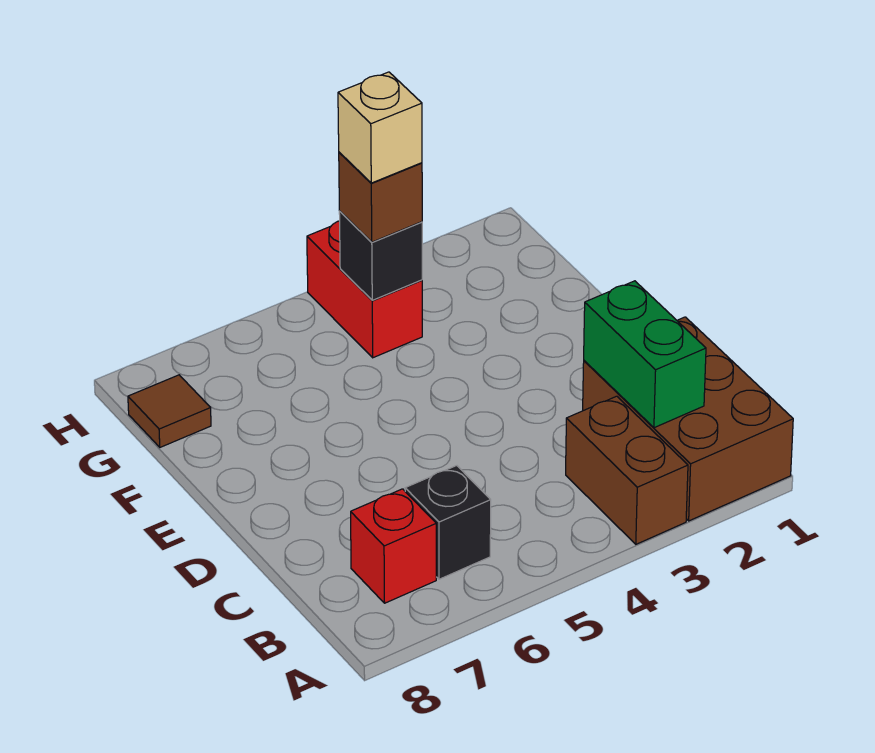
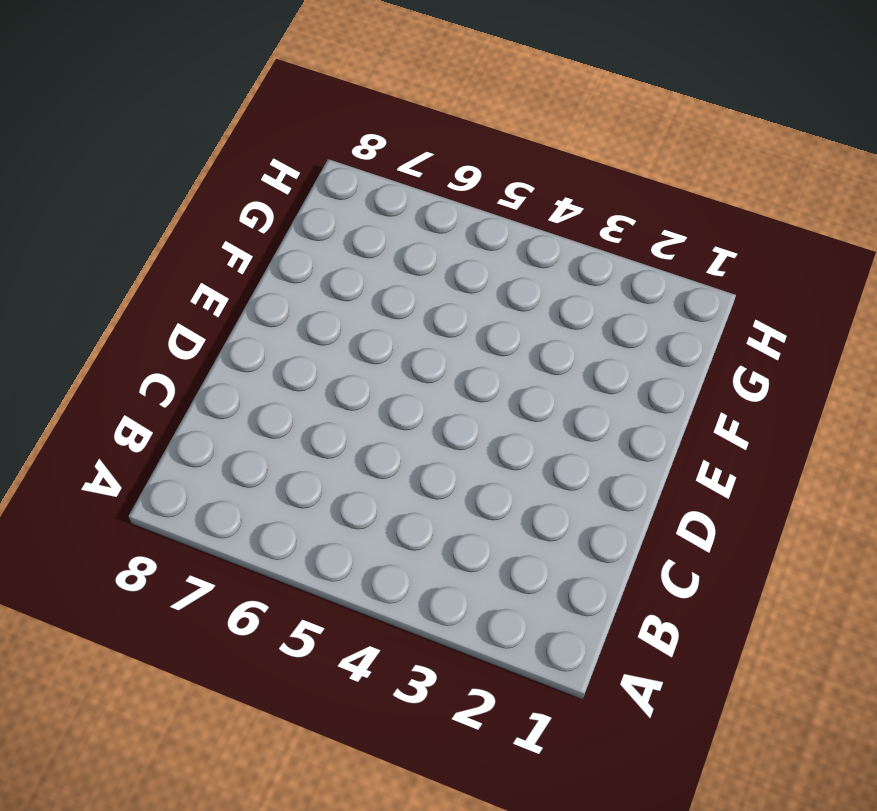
none -> brown 2x3 brick [583,317,793,521]
none -> brown 1x2 brick [566,396,688,544]

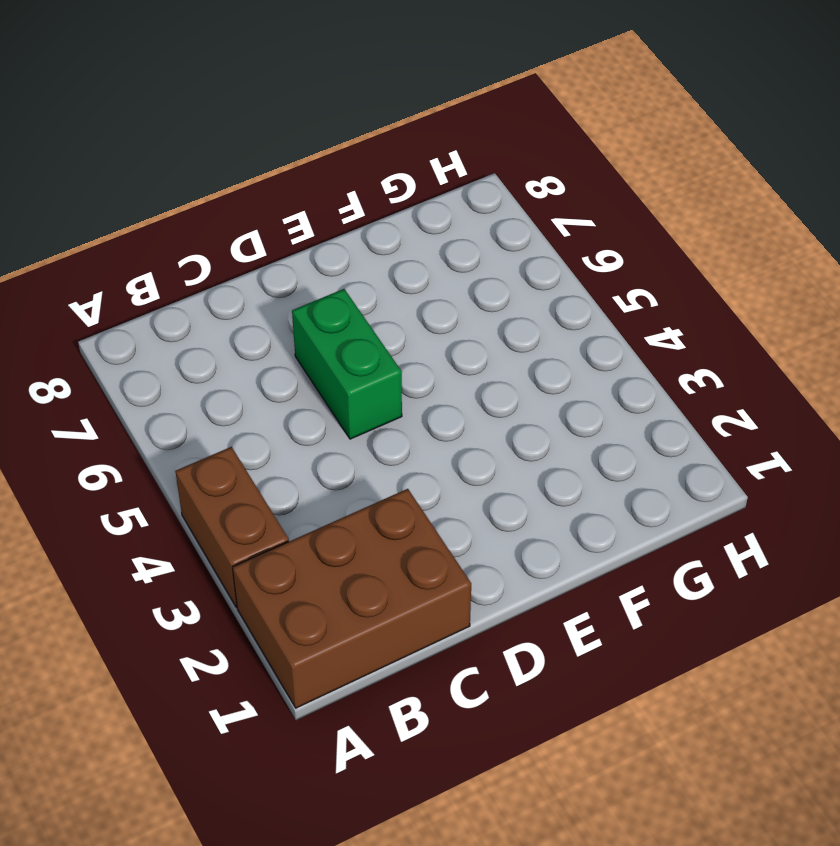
brown 1x2 brick [175,447,289,607] -> brown 1x2 brick turned to [566,396,688,544]
green 1x2 brick [292,289,402,439] -> green 1x2 brick turned to [584,281,706,428]
none -> black 1x1 brick [405,466,491,579]
none -> red 1x1 brick [351,489,436,603]

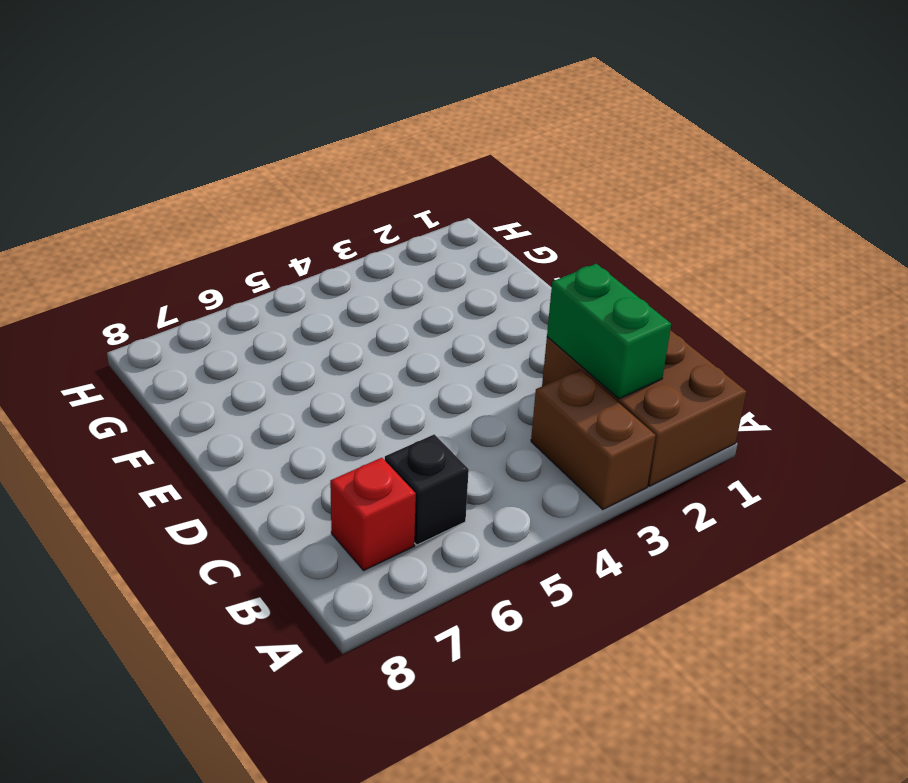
none -> red 1x2 brick [307,221,422,358]
none -> brown 1x1 tile [128,375,211,447]

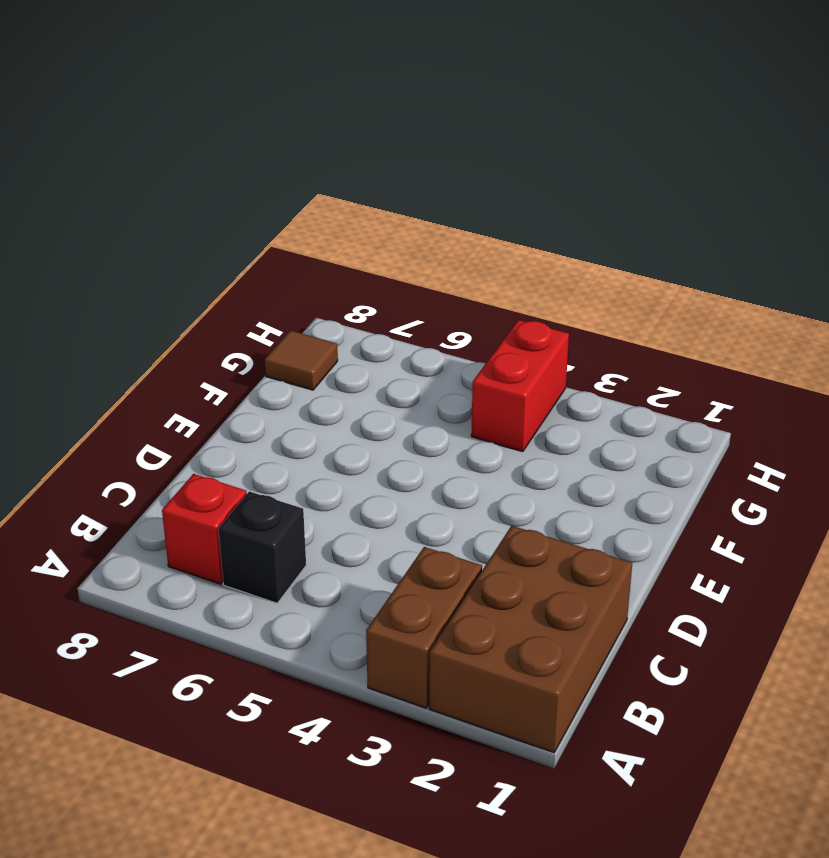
none -> green 1x2 brick [584,281,706,428]
none -> black 1x1 brick [339,211,422,300]

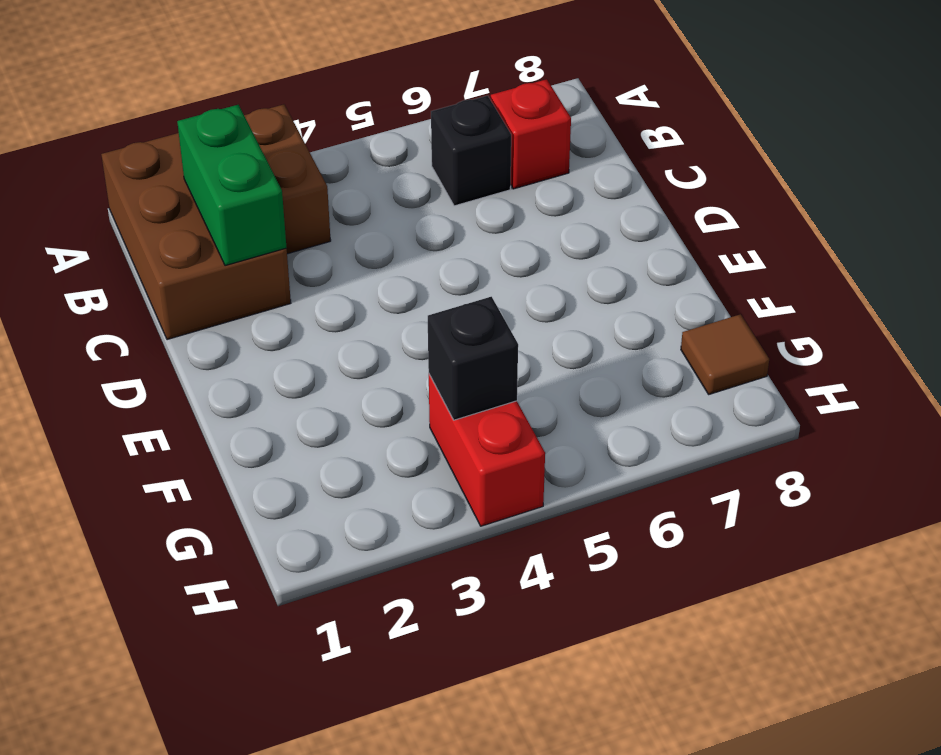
none -> brown 1x1 brick [339,152,422,242]
none -> tan 1x1 brick [338,72,422,183]

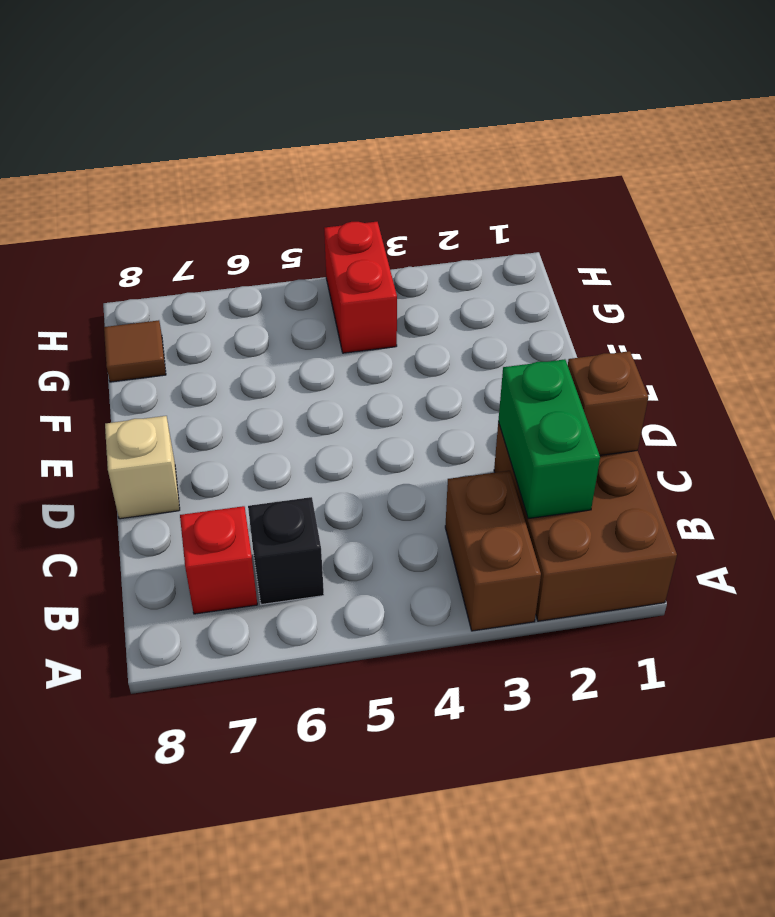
brown 1x1 brick [568,351,648,455] -> brown 1x1 brick moved to [339,152,422,242]
tan 1x1 brick [105,416,180,519] -> tan 1x1 brick moved to [338,72,422,183]
none -> black 1x1 brick [339,211,422,300]

